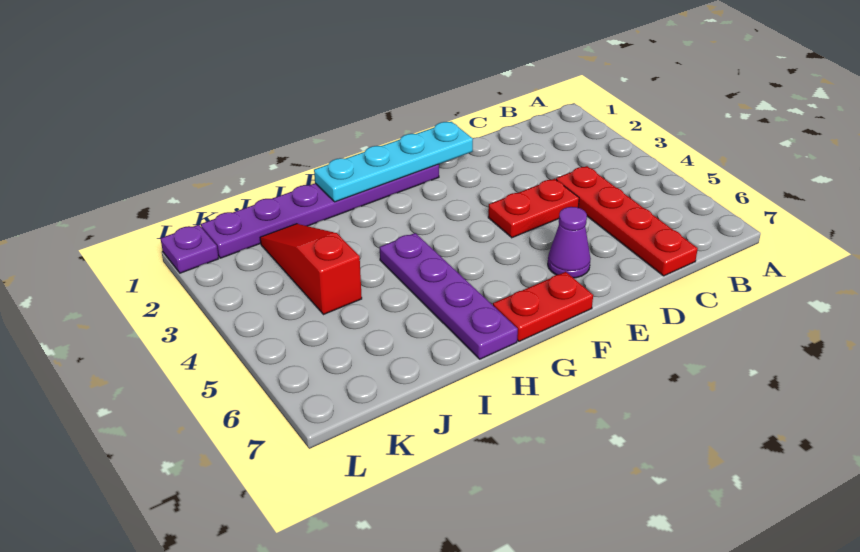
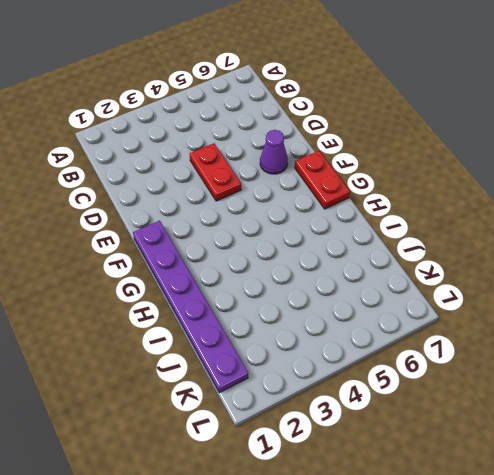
none -> red 1x4 plate [556,166,698,276]
none -> purple 1x4 plate [380,233,518,359]

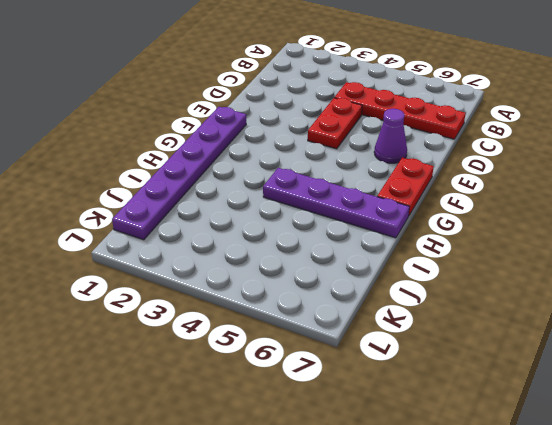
none -> red 1x3 slope [260,224,362,315]
none -> purple 1x1 plate [161,225,219,273]

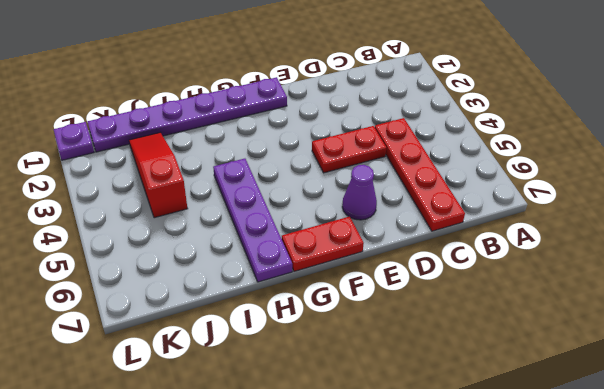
none -> cyan 1x4 plate [314,122,473,202]

